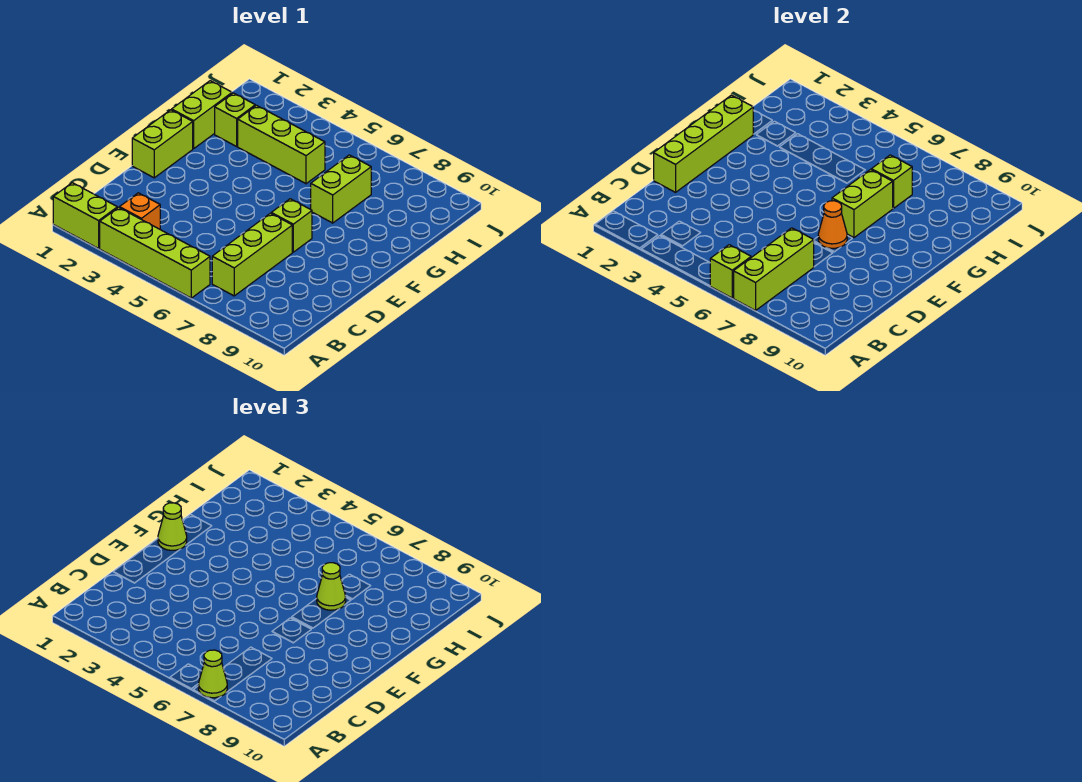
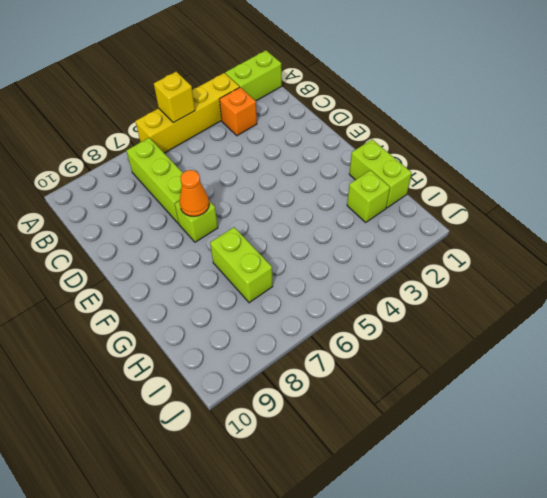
yellow 1x4 brick [135,73,239,153] -> lime 1x4 brick [100,208,210,298]
yellow 1x1 brick [154,72,195,123] -> none
none -> lime 1x2 brick [132,110,193,178]
none -> lime 1x3 brick [238,105,325,184]
none -> lime 1x1 brick [710,245,751,298]

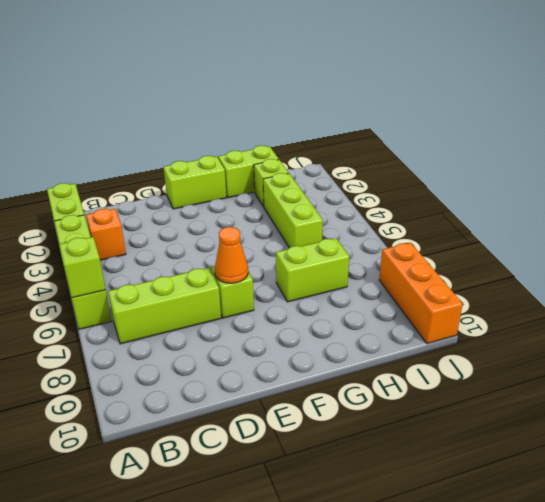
orange 1x3 brick [379,243,463,344] -> none
none -> lime 1x3 brick [734,228,814,310]
none -> lime 1x4 brick [654,95,753,192]
none -> lime 1x2 brick [832,170,893,238]

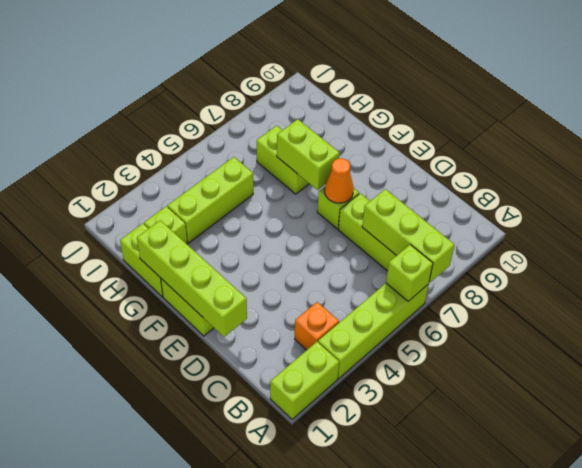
none -> lime 1x1 brick [871,155,912,208]
none -> lime 1x1 cone [198,650,227,698]
none -> lime 1x1 cone [158,503,187,550]

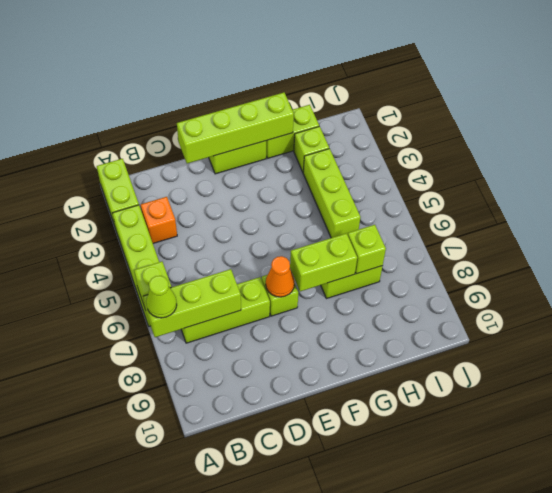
none -> lime 1x1 cone [158,503,187,550]
none -> lime 1x1 cone [317,563,346,610]

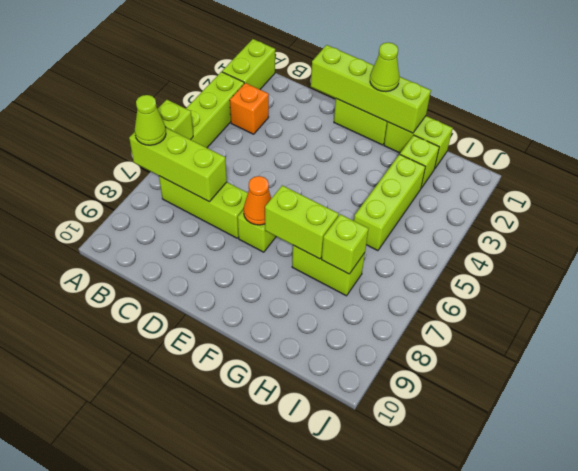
none -> lime 1x1 cone [317,563,346,610]

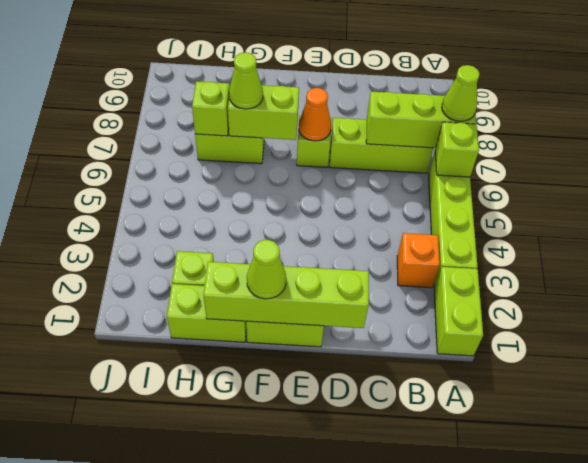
none -> lime 1x3 brick [238,105,325,184]

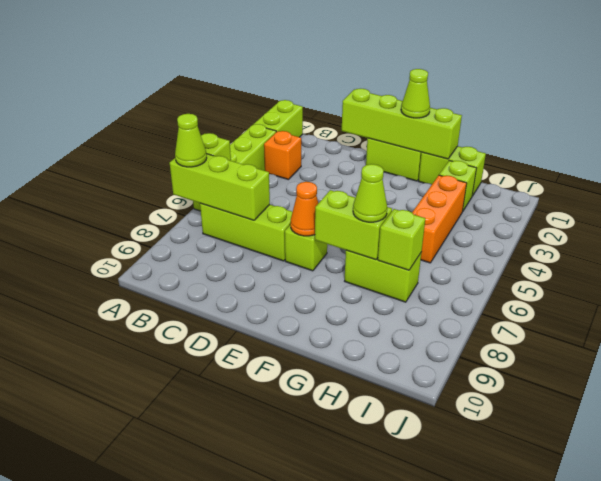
orange 1x3 brick [412,175,467,263] -> lime 1x3 brick [238,105,325,184]

